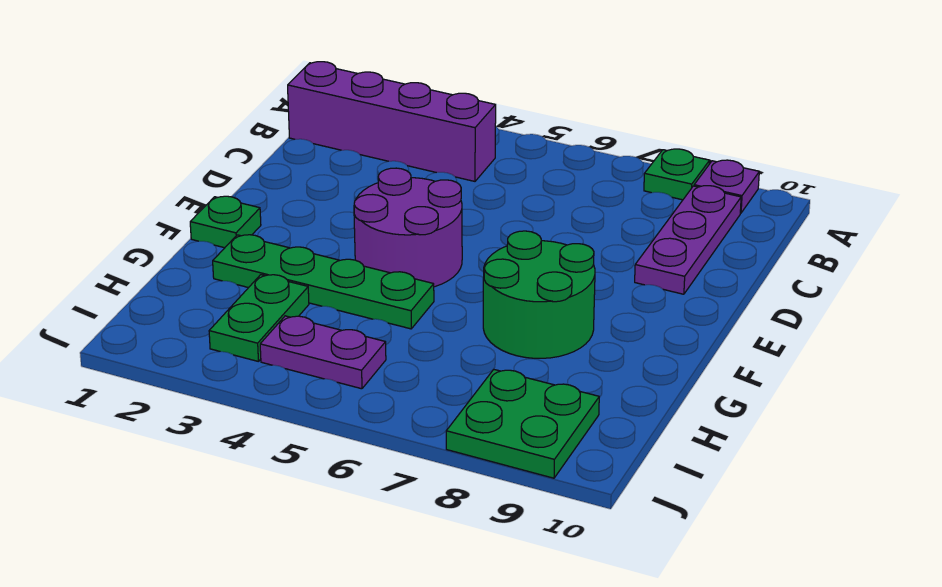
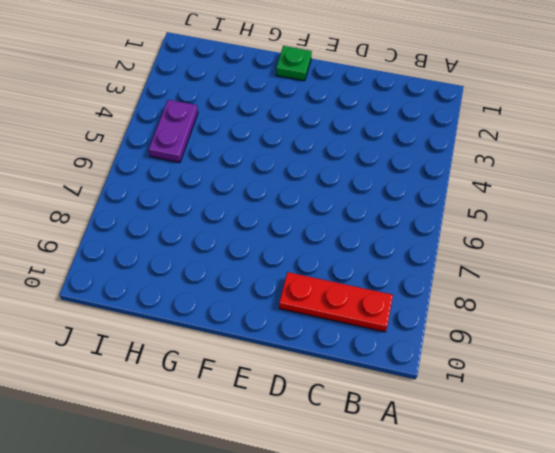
red 1x3 plate [279,272,393,332] -> purple 1x3 plate [635,186,741,294]
none -> green 1x1 plate [644,149,710,200]
none -> purple 1x1 plate [694,160,759,213]

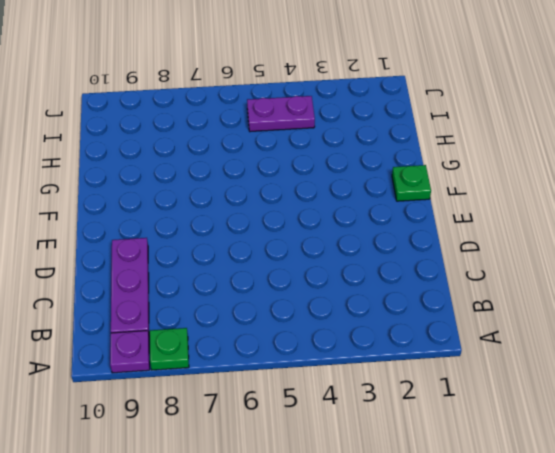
none -> purple 1x4 brick [288,62,496,181]
none -> purple 2x2 round brick [354,168,462,287]

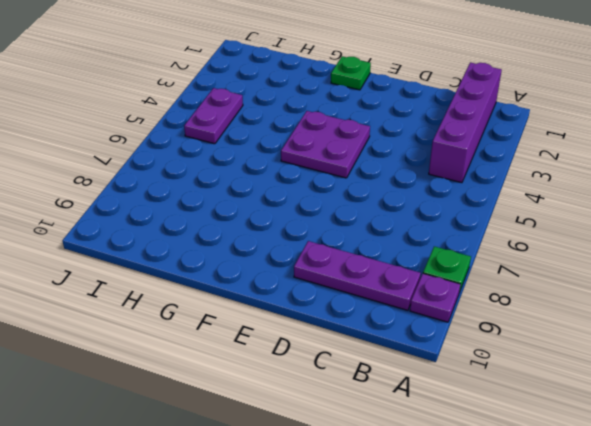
purple 2x2 plate [281,111,370,178] -> purple 2x2 round brick [354,168,462,287]
none -> green 2x2 round brick [483,231,595,358]
none -> green 1x4 plate [213,235,434,329]

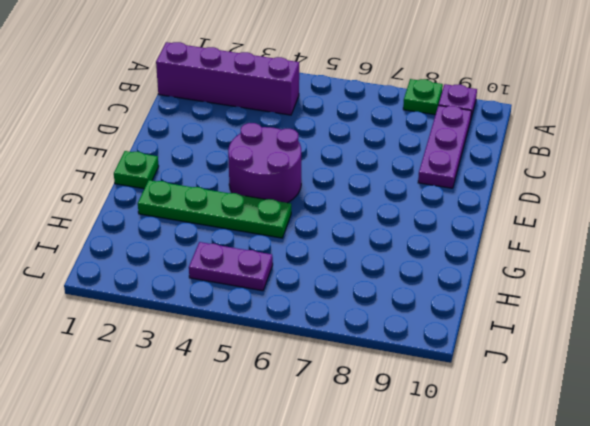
none -> green 2x2 round brick [483,231,595,358]
none -> green 1x2 plate [209,275,309,362]

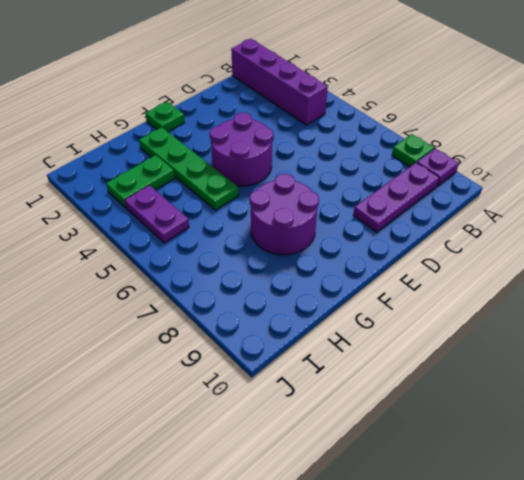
purple 2x2 round brick [250,174,319,255] -> green 2x2 round brick [483,231,595,358]
none -> green 2x2 plate [446,370,599,478]

